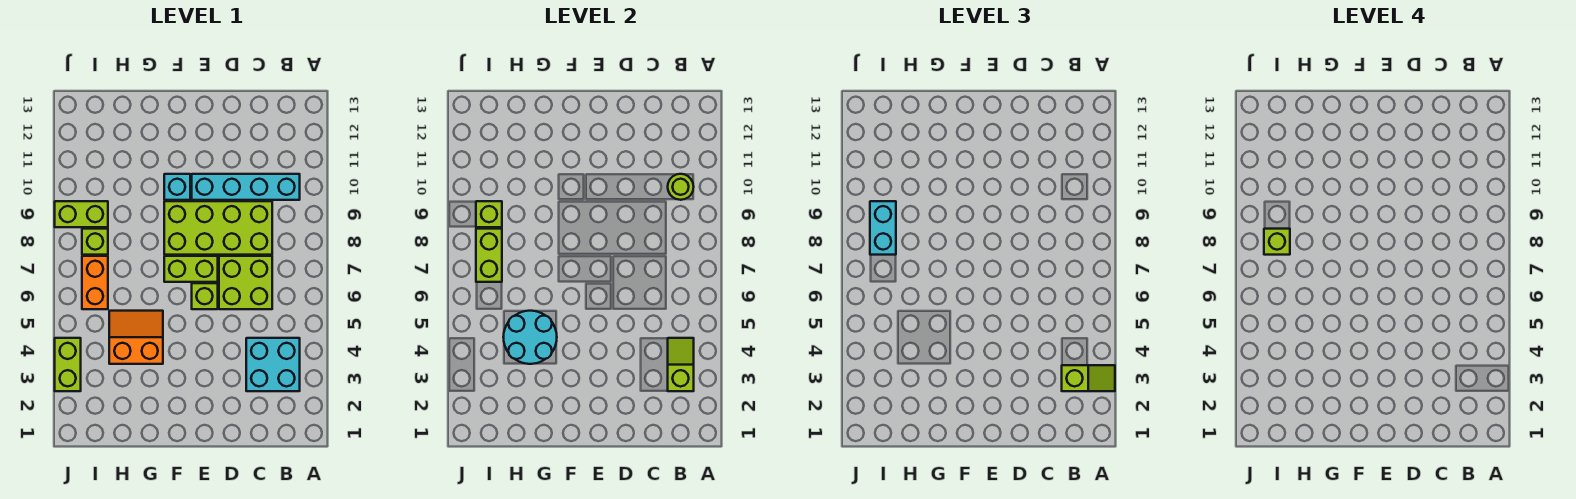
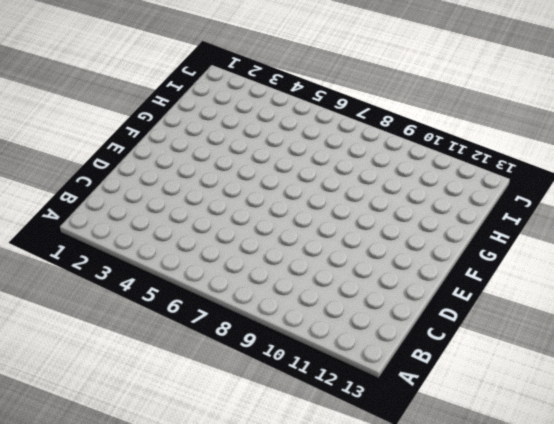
none -> cyan 2x2 brick [246,338,300,391]
none -> cyan 1x4 brick [192,174,300,200]
none -> lime 2x2 brick [219,256,272,309]

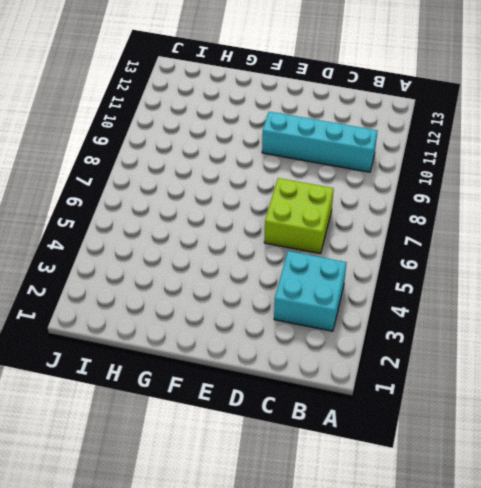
none -> lime 2x4 brick [164,201,272,255]
none -> lime 1x1 brick [192,283,218,309]
none -> lime 1x2 brick [164,256,218,282]

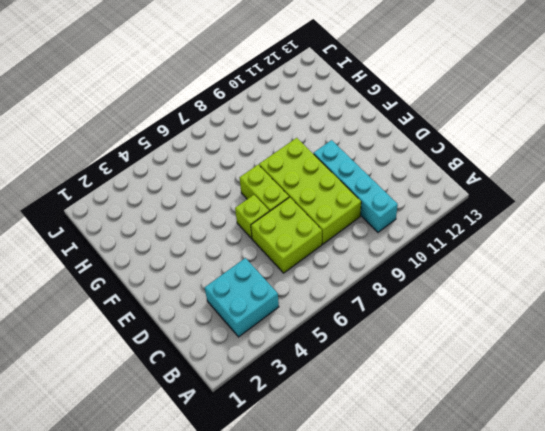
none -> cyan 1x1 brick [164,174,190,200]
none -> orange 2x2 slope [109,311,163,364]
none -> orange 1x2 brick [82,256,108,309]

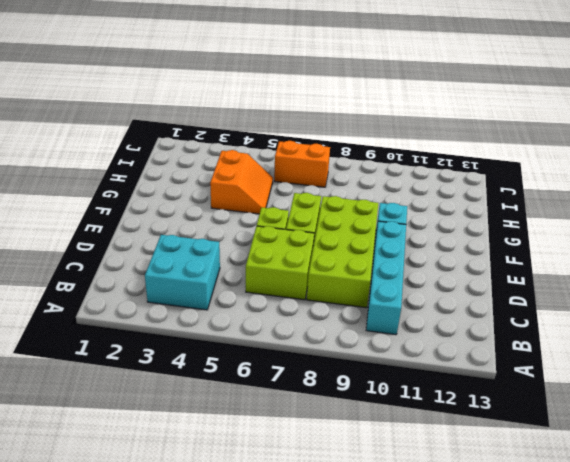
none -> lime 1x1 brick [82,229,108,255]
none -> lime 1x2 brick [55,201,108,227]
none -> lime 1x2 brick [55,338,81,391]

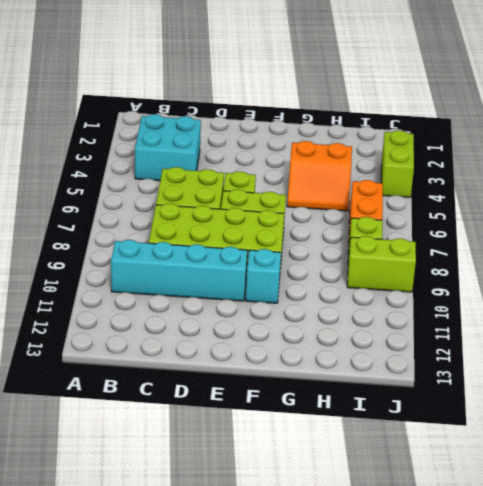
none -> lime 1x2 slope [668,338,694,391]
none -> lime 1x1 round brick [668,174,694,200]
none -> cyan 2x2 round brick [503,311,557,364]

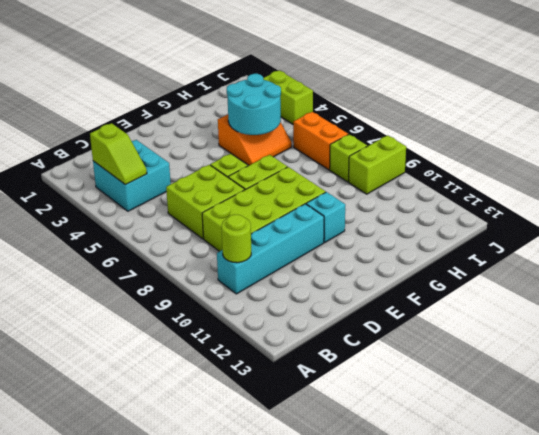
none -> lime 1x2 brick [476,229,502,282]
none -> lime 1x1 brick [476,201,502,227]
none -> lime 1x2 slope [1062,365,1115,391]

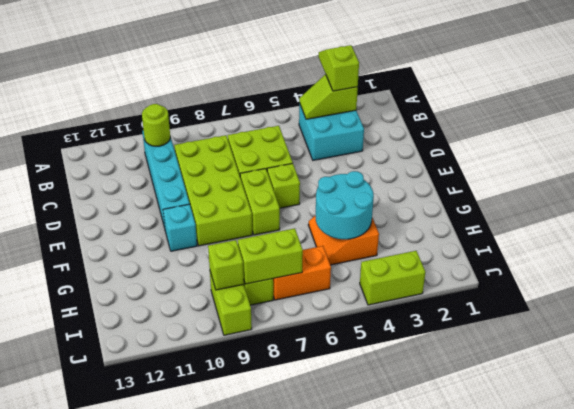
none -> cyan 1x2 brick [870,201,896,255]
none -> lime 1x1 brick [1264,229,1290,255]

